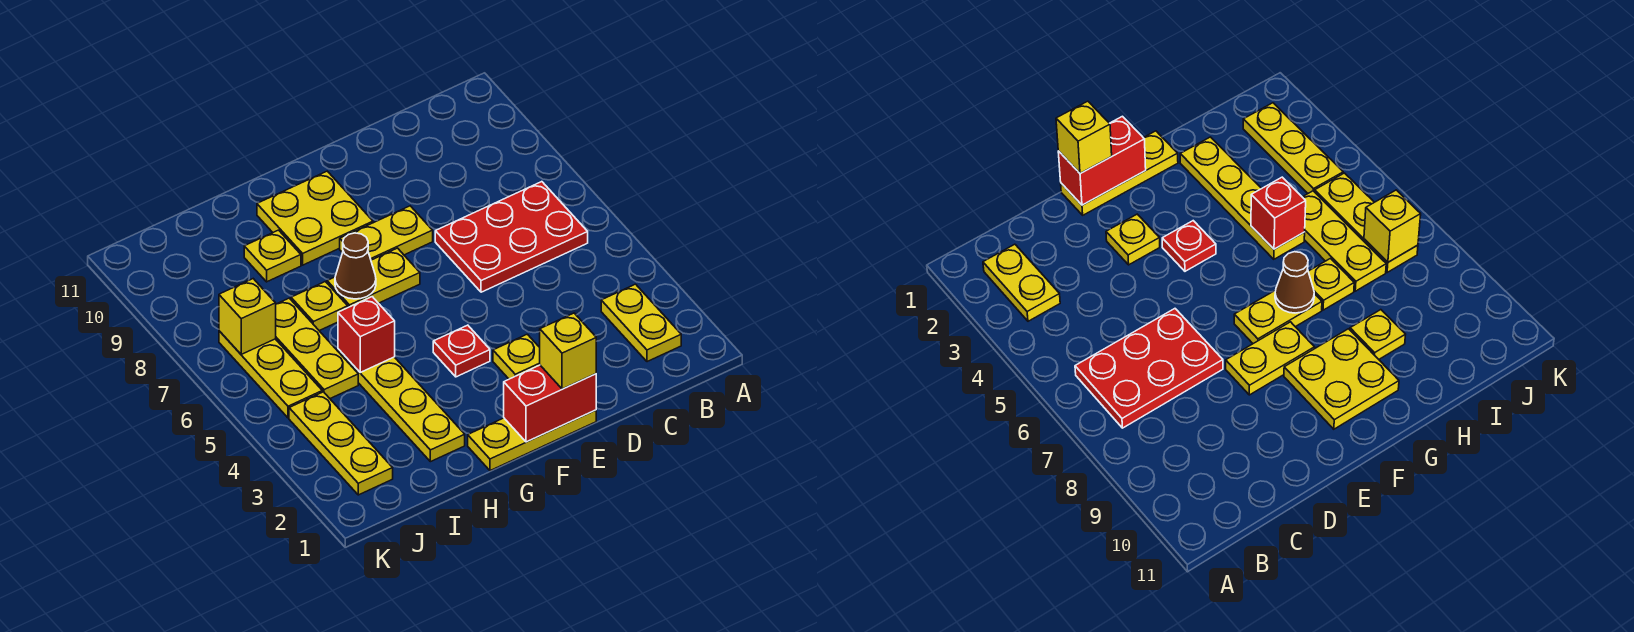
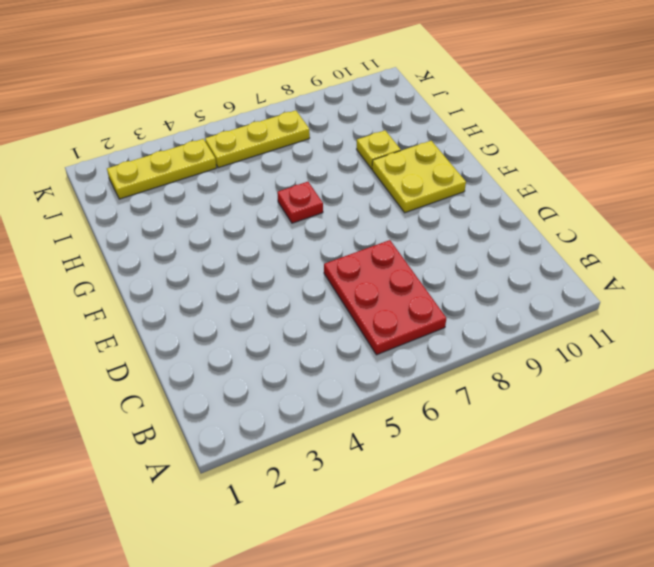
red 1x1 plate [277,182,323,223] -> red 1x1 plate moved to [433,325,490,377]
none -> yellow 1x2 plate [601,284,681,362]
none -> yellow 1x3 plate [468,410,596,471]
none -> yellow 1x1 plate [493,334,540,379]

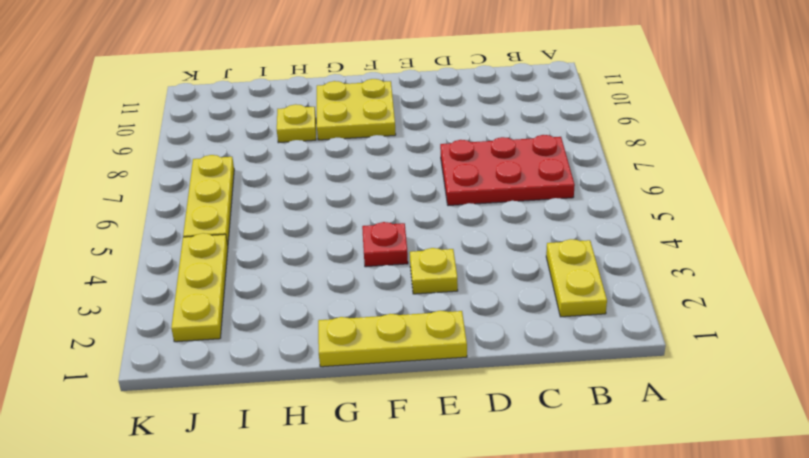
none -> yellow 1x2 plate [340,206,433,260]
none -> yellow 1x2 plate [327,248,420,307]
none -> yellow 1x4 plate [338,349,465,462]

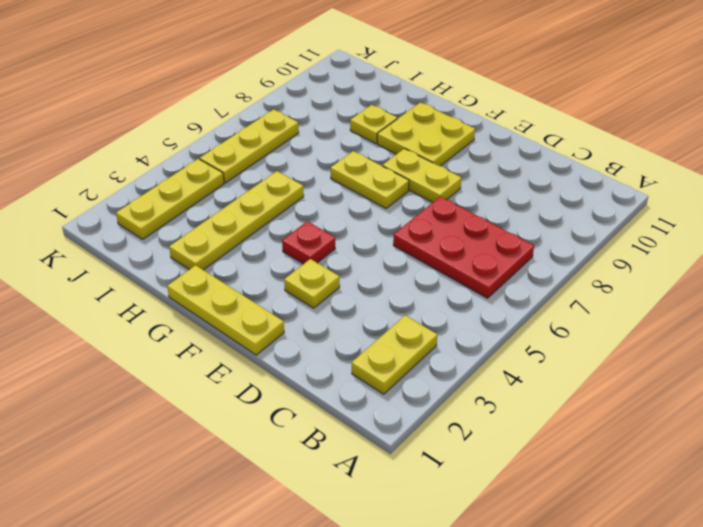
none -> yellow 1x1 plate [291,282,348,331]
none -> yellow 1x3 plate [276,298,358,398]
none -> red 1x2 brick [504,365,596,442]

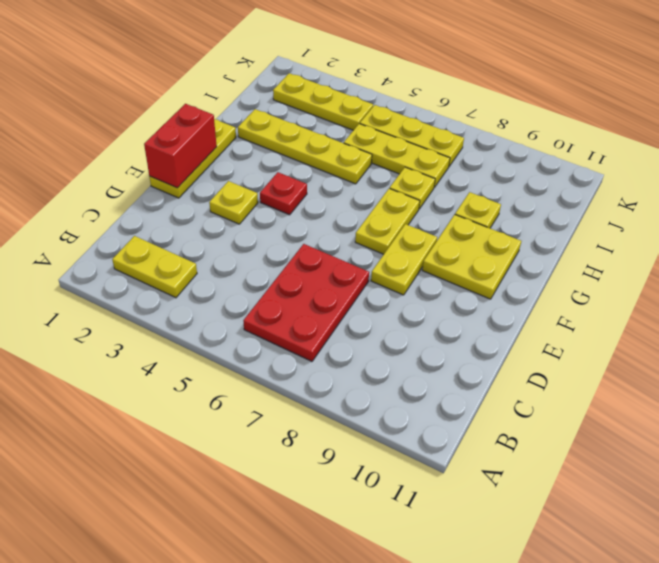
none -> brown 1x1 cone [335,233,376,299]
none -> red 1x1 brick [338,297,395,372]
none -> yellow 1x1 brick [219,279,276,354]

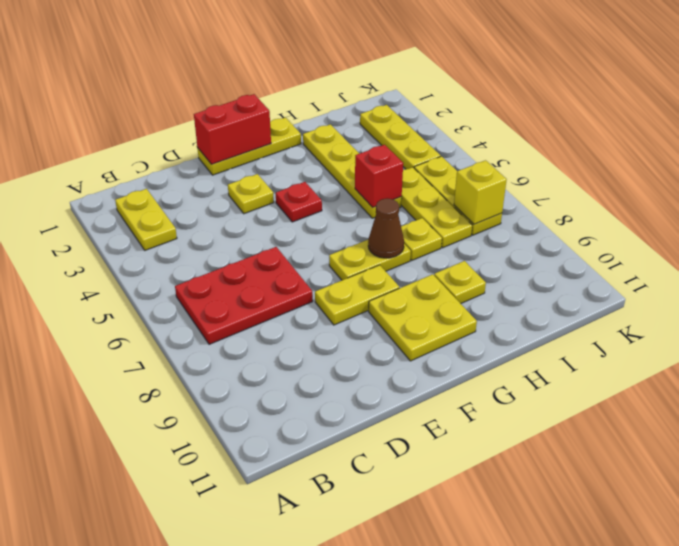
none -> yellow 1x1 brick [540,313,596,389]

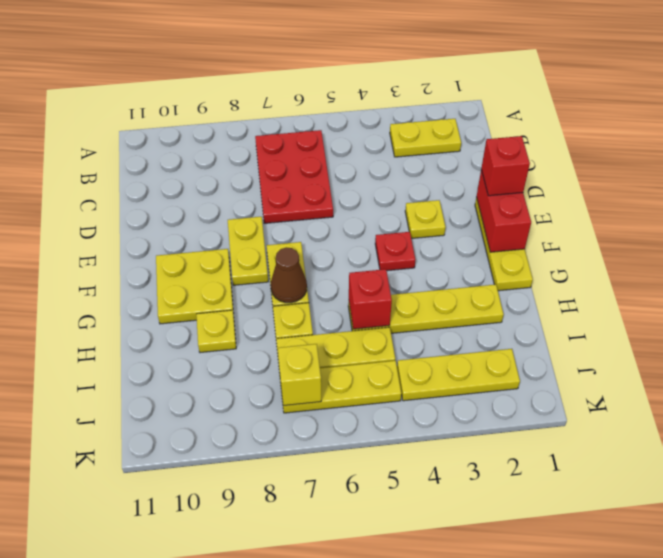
red 1x1 brick [481,136,530,196] -> yellow 1x1 brick [540,313,596,389]

